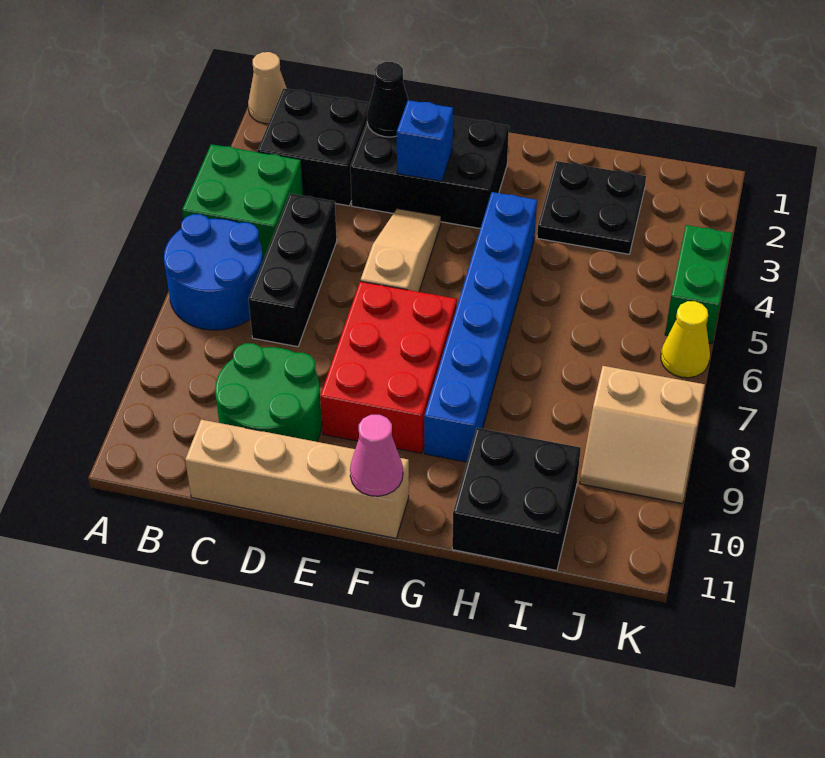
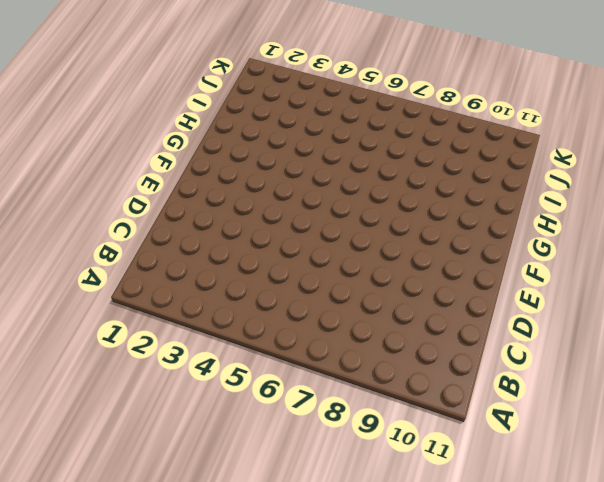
none -> tan 1x1 cone [248,52,287,124]
none -> green 2x2 brick [182,144,303,260]
none -> blue 2x2 round brick [164,214,263,330]

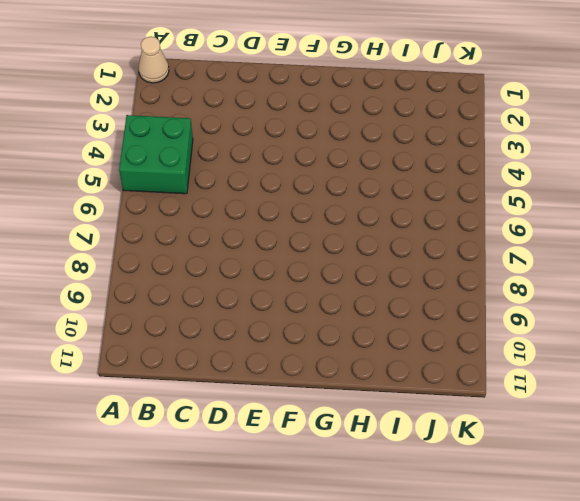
none -> blue 2x2 round brick [164,214,263,330]
none -> black 2x2 brick [258,88,370,206]
none -> black 1x3 brick [248,194,337,347]

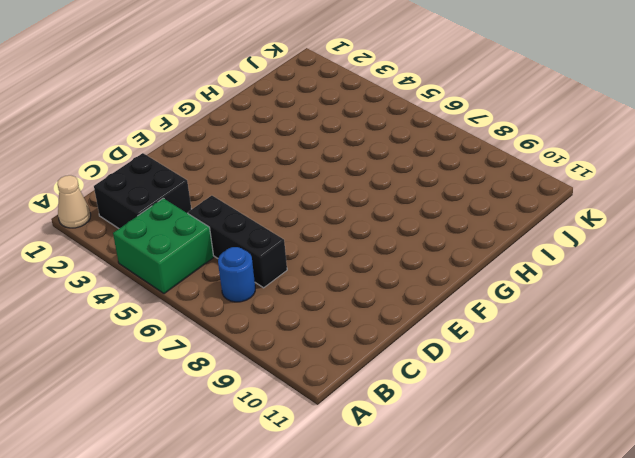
blue 1x1 round brick [218,247,255,302] -> blue 2x2 round brick [164,214,263,330]
none -> green 2x2 round brick [215,343,322,442]
none -> tan 1x4 brick [185,419,409,538]
none -> black 2x3 brick [350,116,509,229]

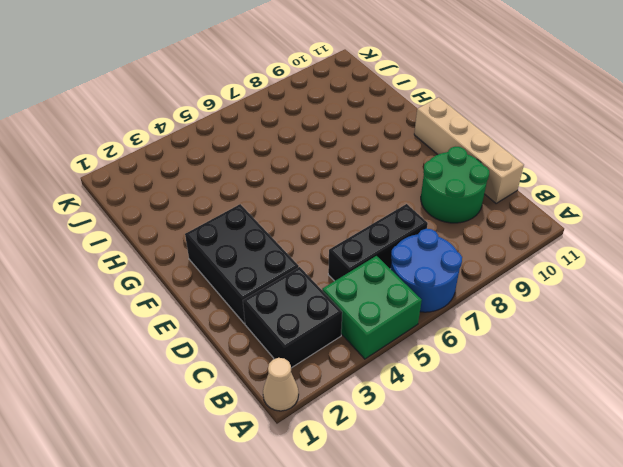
none -> tan 1x3 slope [361,209,441,292]
none -> red 2x3 brick [320,281,457,453]
none -> blue 1x6 brick [424,192,537,462]

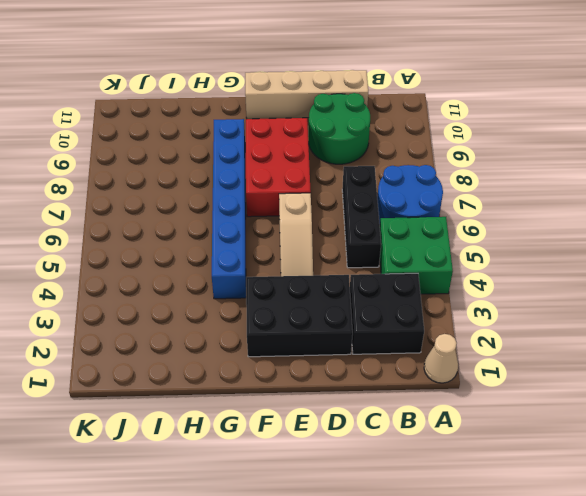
none -> black 2x2 plate [537,161,646,254]
none -> black 2x2 brick [452,428,581,570]
none -> tan 2x2 slope [580,366,705,504]

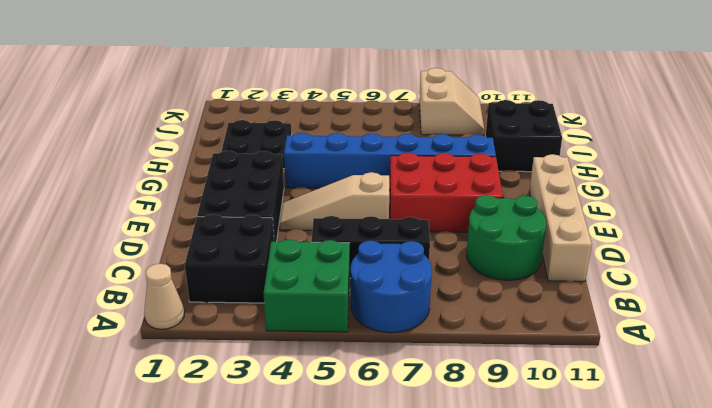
none -> green 1x2 brick [665,225,733,343]
none -> yellow 1x1 cone [661,301,710,378]
none -> black 1x1 cone [367,62,408,137]

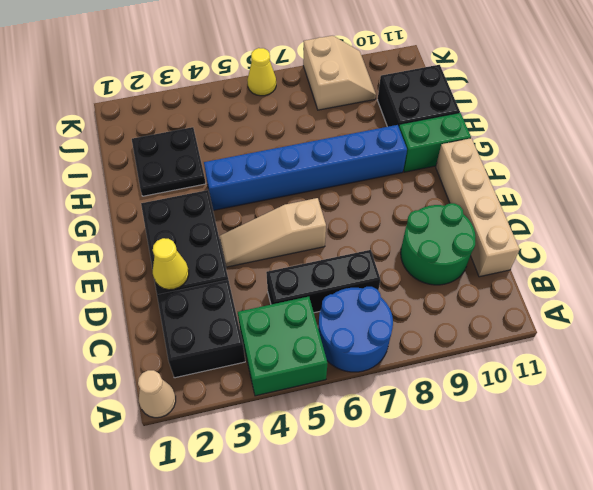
yellow 1x1 cone [153,238,189,290] -> black 1x1 cone [367,62,408,137]
green 1x2 brick [399,113,471,172] -> green 1x2 brick moved to [665,225,733,343]
none -> red 2x3 brick [320,281,457,453]
none -> blue 1x1 brick [397,100,453,181]
none -> pink 1x1 cone [350,415,403,496]

